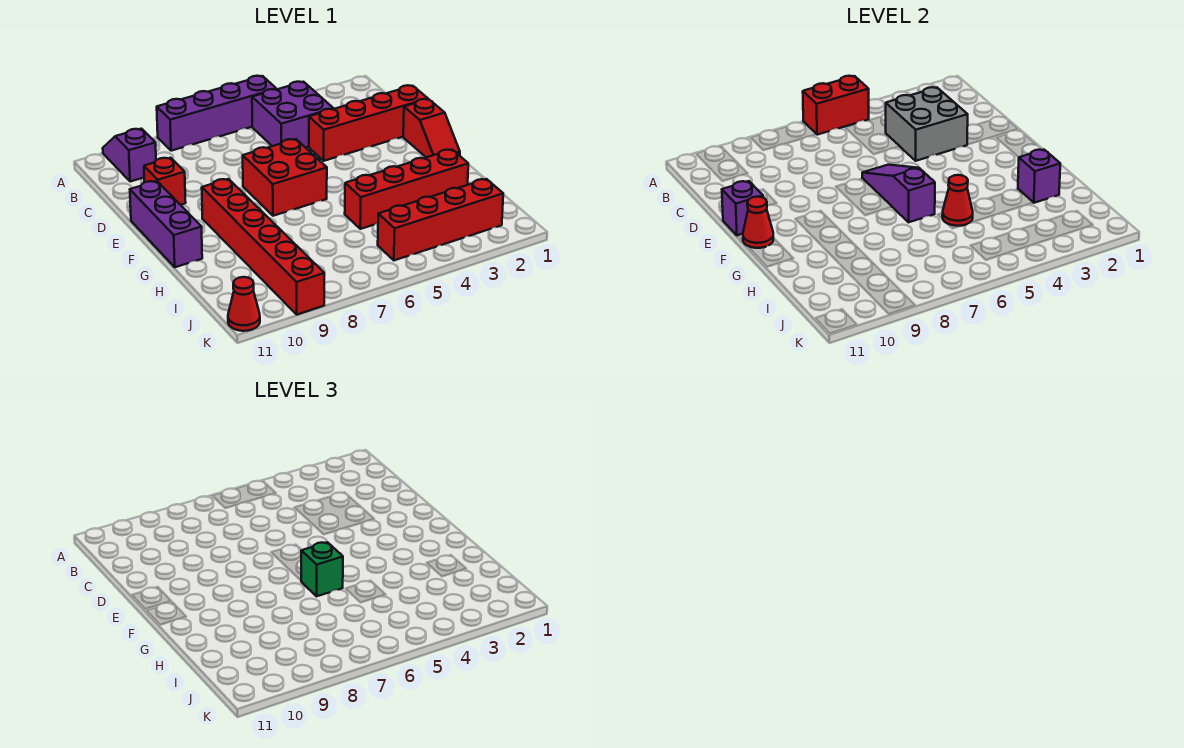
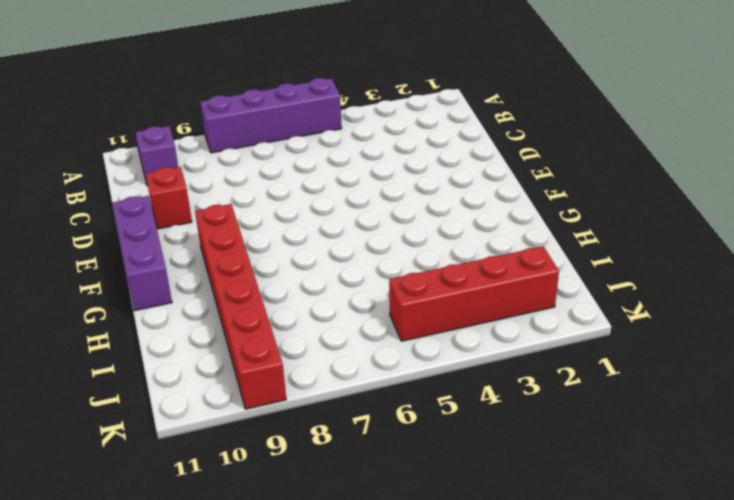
none -> purple 2x2 brick [252,82,334,148]
none -> red 1x4 brick [309,85,428,161]
none -> red 1x2 slope [403,99,460,157]

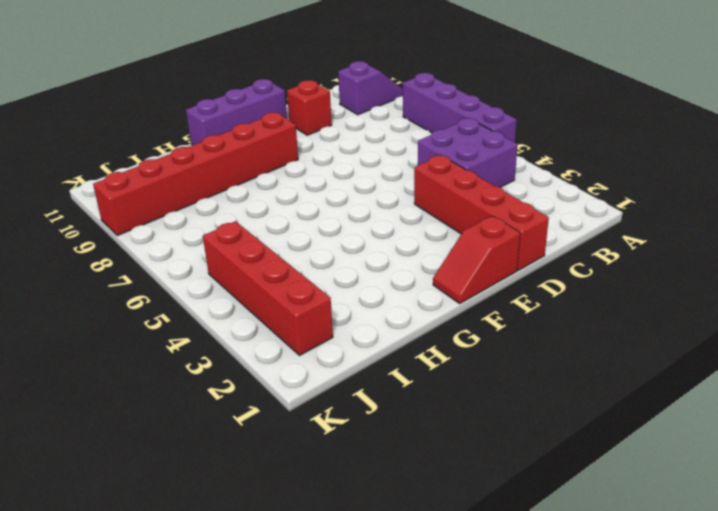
none -> red 2x2 brick [243,139,327,216]
none -> red 1x4 brick [345,150,468,229]
none -> red 1x1 cone [228,277,260,331]

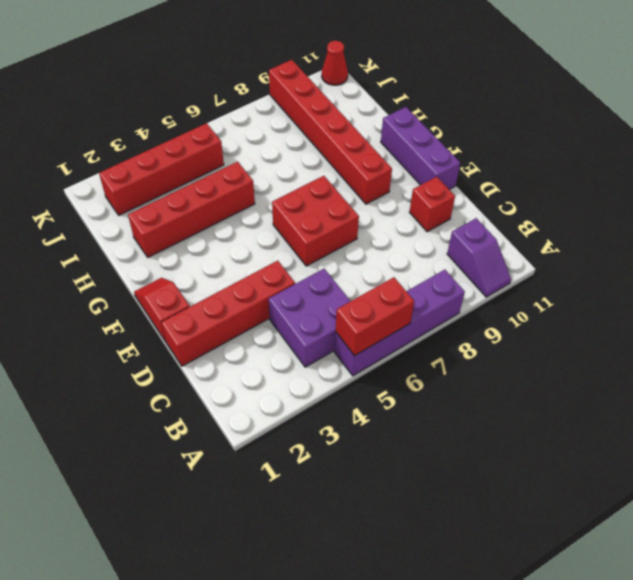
none -> grey 2x2 brick [886,87,968,161]
none -> purple 1x3 slope [862,165,935,222]
none -> purple 1x1 brick [722,181,763,236]

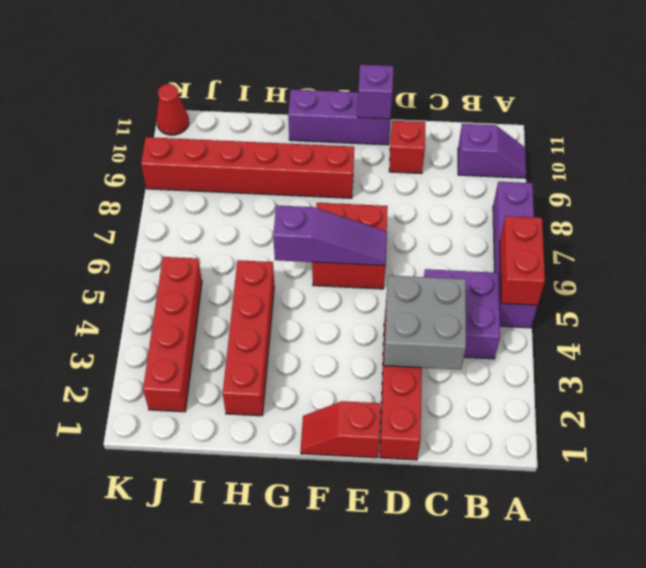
none -> red 1x1 cone [743,197,773,248]
none -> purple 1x1 brick [1018,150,1060,203]
none -> red 1x1 cone [942,175,973,226]

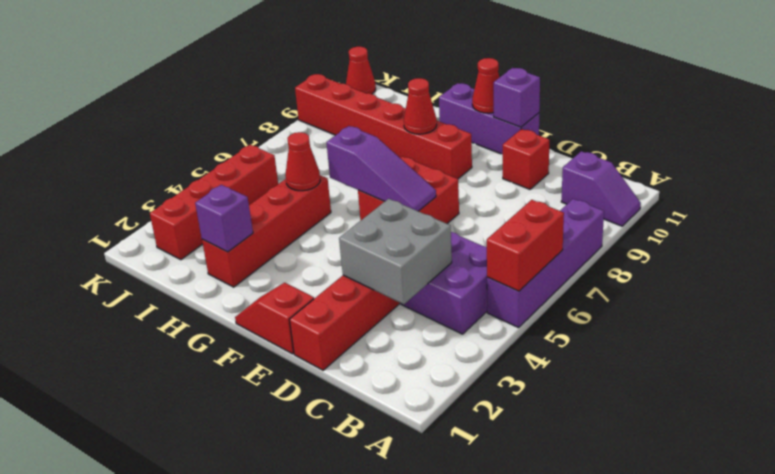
red 1x1 cone [404,78,437,134] -> none
none -> green 1x1 brick [301,542,343,596]

